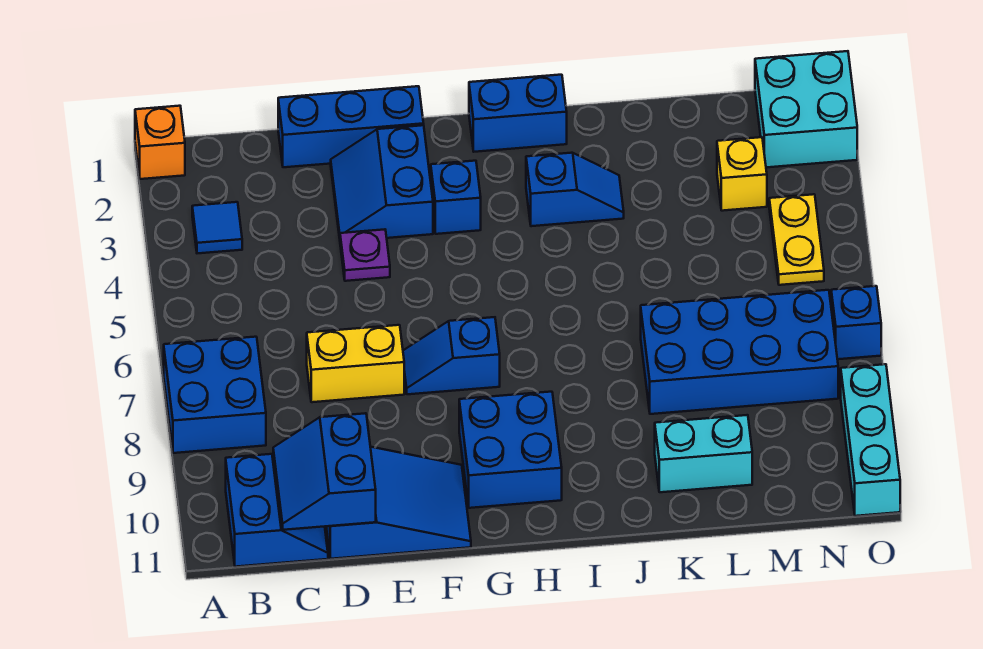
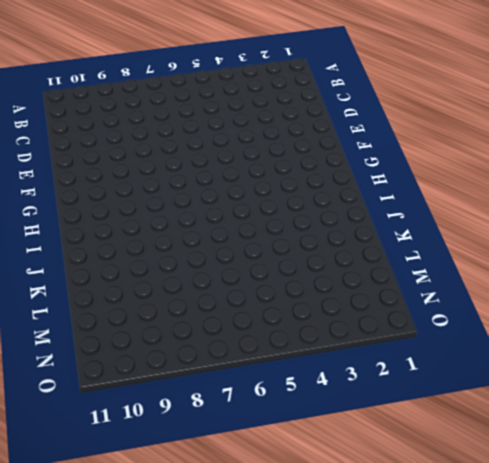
none -> orange 1x1 brick [135,106,185,179]
none -> blue 2x2 brick [164,337,266,453]
none -> blue 1x1 tile [192,202,242,253]

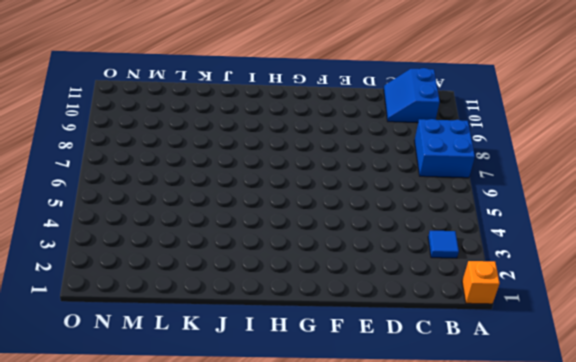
none -> blue 1x3 brick [278,86,424,167]
none -> yellow 1x2 brick [307,325,404,402]
none -> blue 2x3 slope [326,447,471,559]

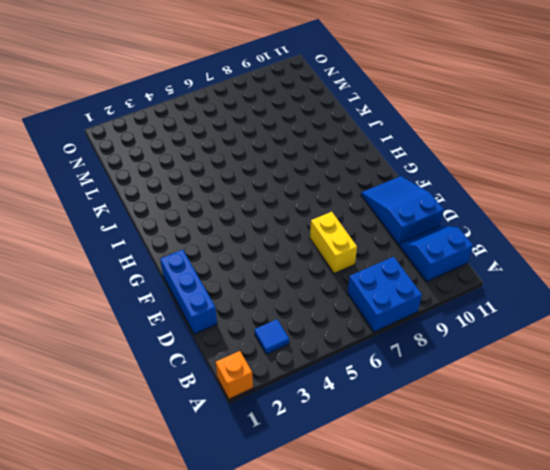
none -> blue 2x2 slope [331,125,433,238]
none -> purple 1x1 plate [340,229,390,281]
none -> blue 1x2 slope [403,317,500,394]

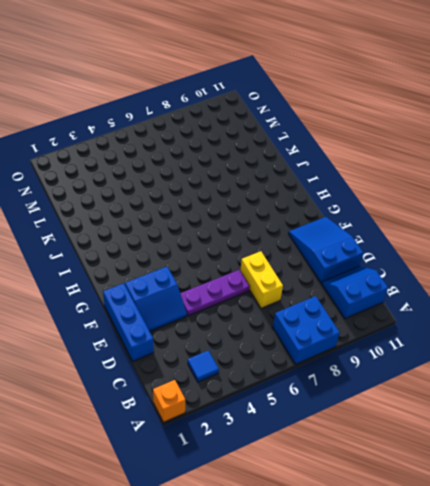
purple 1x3 plate [180,270,250,316] -> purple 1x1 plate [340,229,390,281]
none -> blue 1x2 slope [403,317,500,394]
none -> blue 1x1 brick [431,161,481,234]
none -> blue 2x2 brick [459,392,562,508]

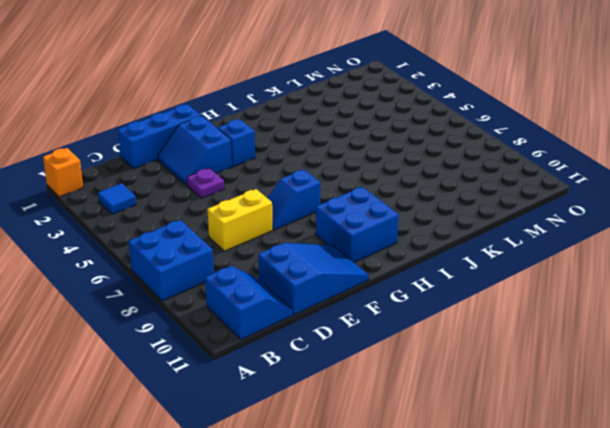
none -> blue 1x2 brick [469,75,567,152]
none -> blue 1x2 slope [526,153,624,226]
none -> blue 2x4 brick [641,290,838,414]

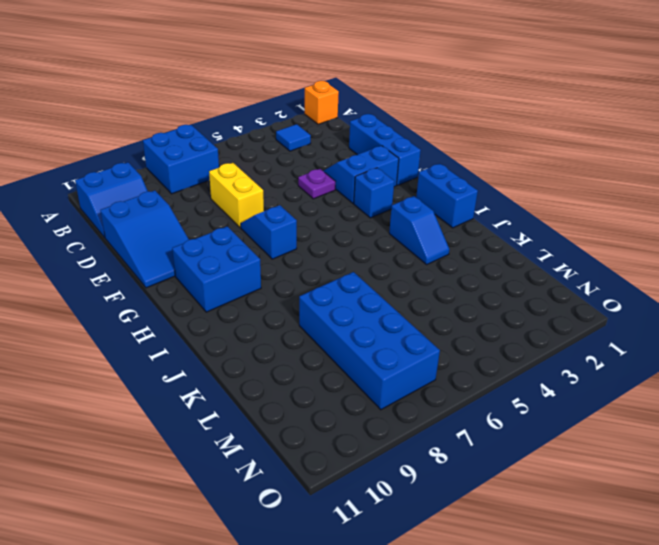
none -> cyan 1x2 brick [655,415,752,492]
none -> yellow 1x1 brick [717,137,767,211]
none -> cyan 2x2 brick [755,51,857,167]

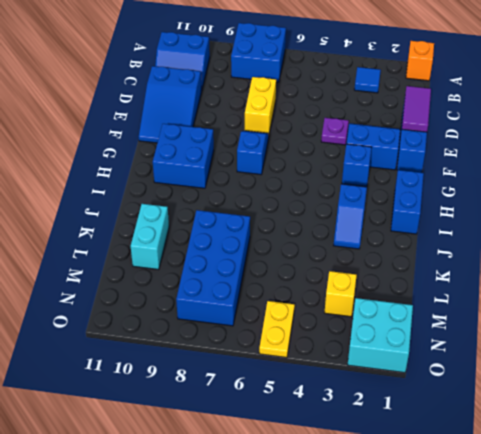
purple 1x2 tile [402,86,431,132] -> none
yellow 1x2 plate [259,301,295,357] -> yellow 1x2 plate turned to [769,194,824,285]
none -> blue 1x1 brick [831,286,881,359]
none -> cyan 1x3 brick [841,364,900,516]
none -> blue 2x2 slope [273,413,376,530]

